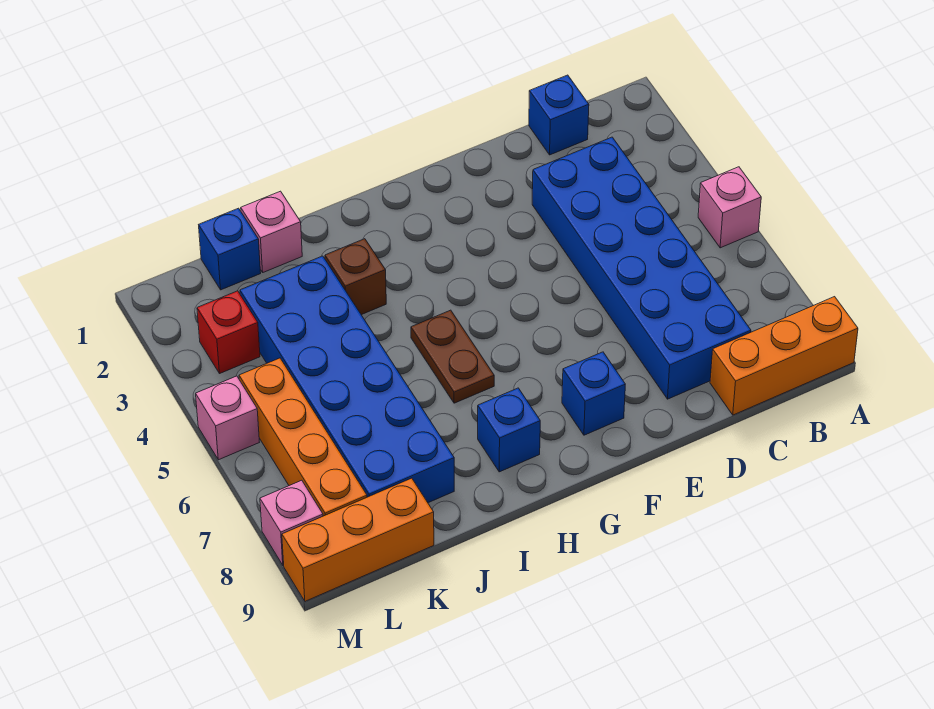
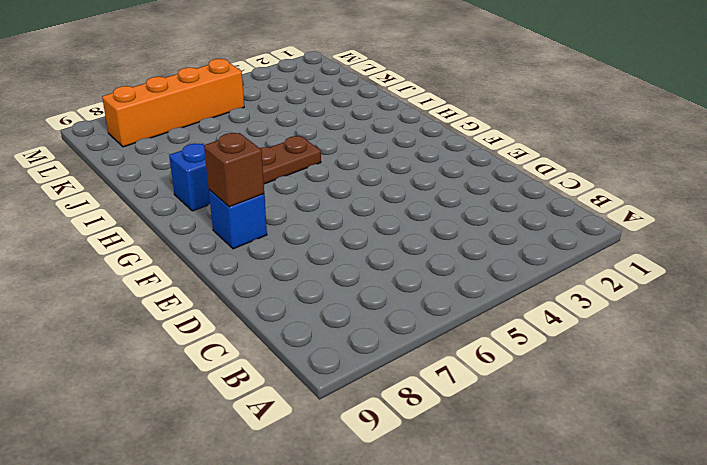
brown 1x1 brick [204,133,264,207] -> brown 1x1 brick moved to [325,239,386,315]
none -> pink 1x1 brick [698,167,761,248]
none -> orange 1x3 brick [710,297,858,415]
none -> blue 1x1 brick [529,75,589,155]

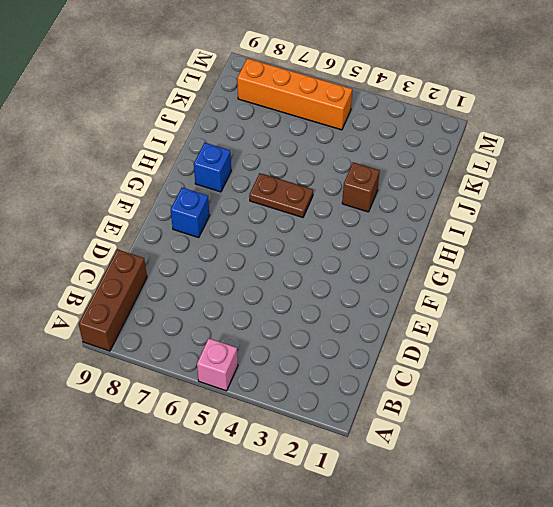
brown 1x3 brick [79,249,147,351] -> orange 1x3 brick [710,297,858,415]
none -> blue 1x1 brick [529,75,589,155]
none -> blue 2x6 brick [532,137,751,399]
none -> pink 1x1 brick [241,191,302,272]

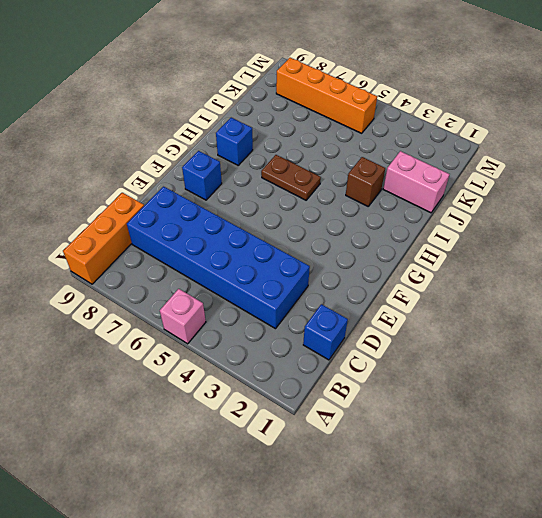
pink 1x2 brick [383,151,450,213] -> pink 1x1 brick [241,191,302,272]
none -> blue 2x6 brick [240,256,454,503]
none -> blue 1x1 brick [199,208,261,290]
none -> orange 1x3 brick [282,478,434,601]

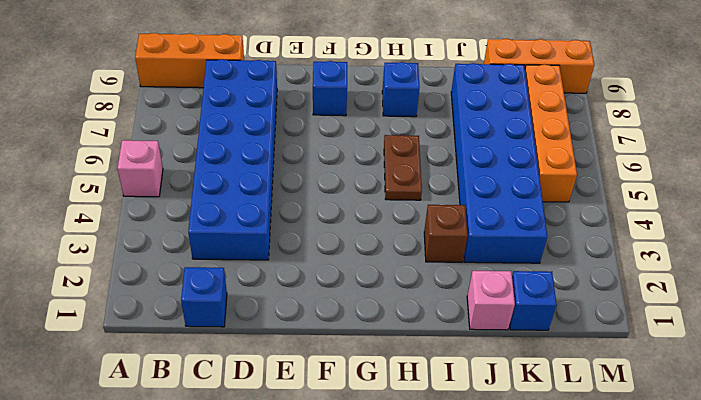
none -> red 1x1 brick [197,291,260,374]
none -> pink 1x1 brick [196,376,259,460]
none -> pink 1x1 brick [260,480,323,565]

